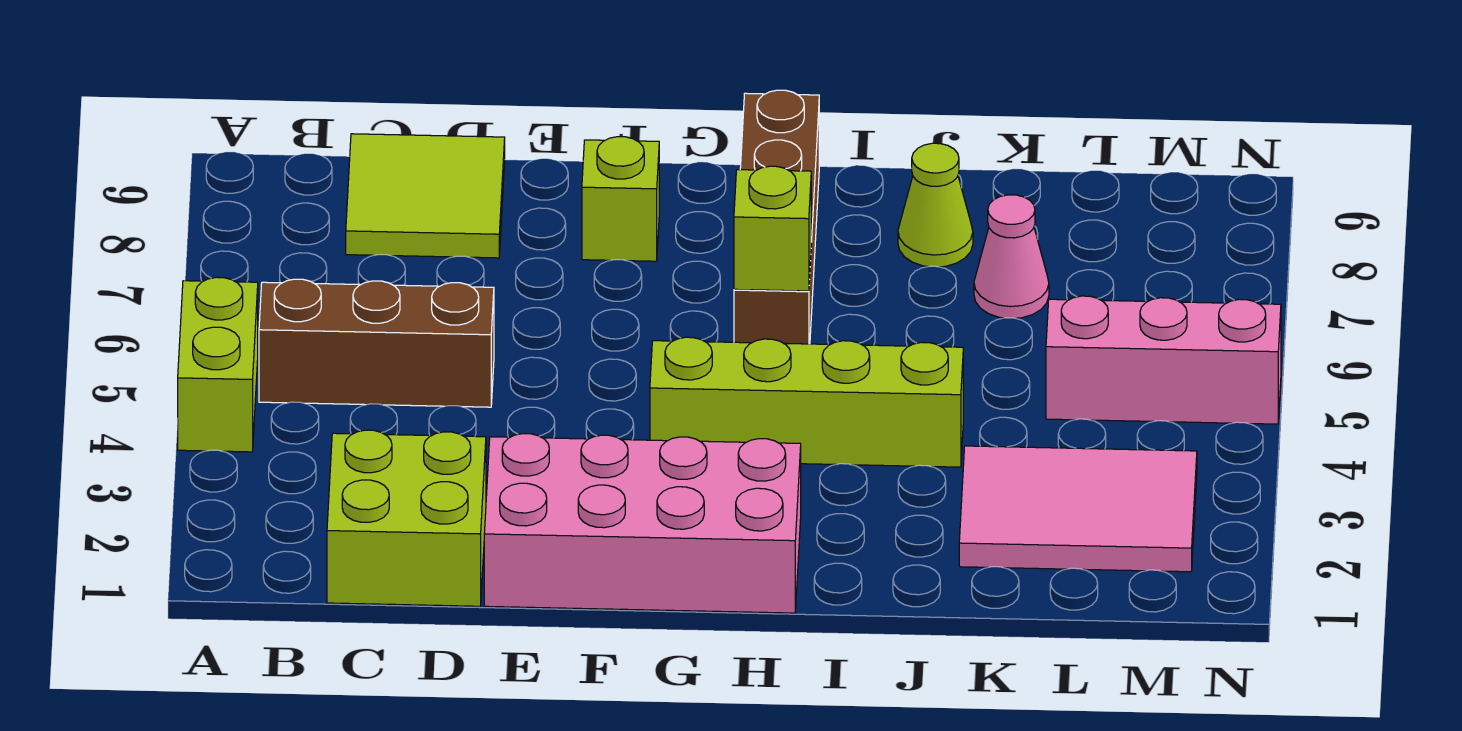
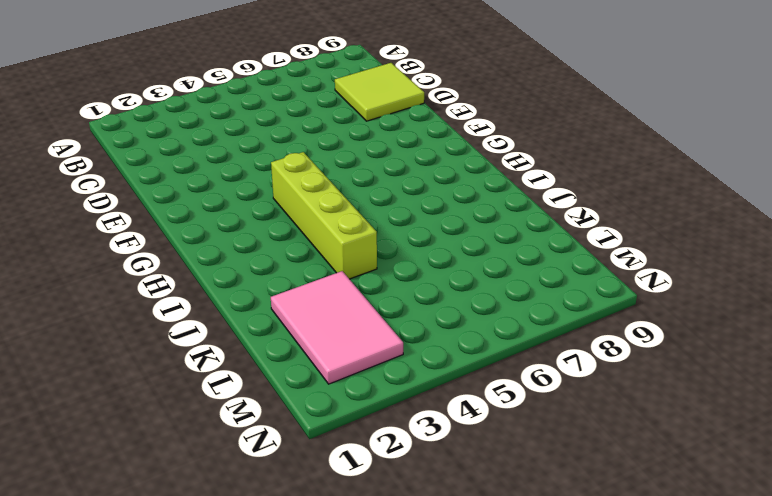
none -> lime 1x2 brick [178,277,258,452]
none -> brown 1x3 brick [259,279,494,407]
none -> lime 2x2 brick [327,430,486,606]

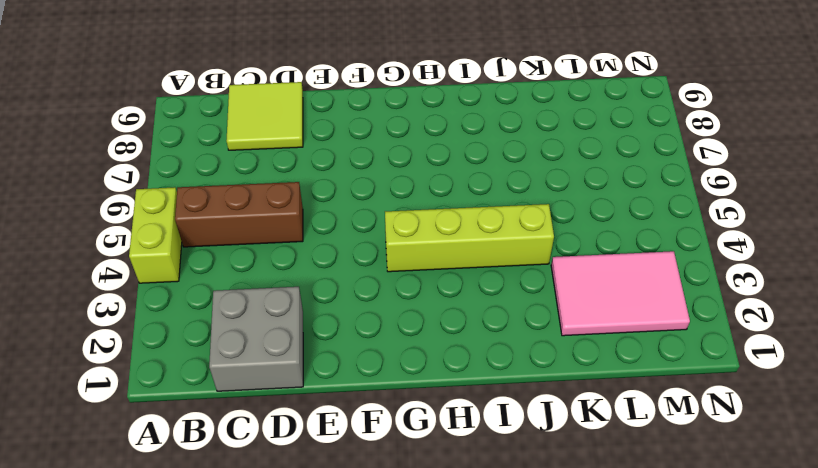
grey 2x2 brick [209,287,303,391] -> lime 2x2 brick [327,430,486,606]
none -> pink 2x4 brick [484,434,801,613]
none -> lime 1x1 brick [582,137,659,261]
none -> brown 1x4 brick [734,90,819,344]

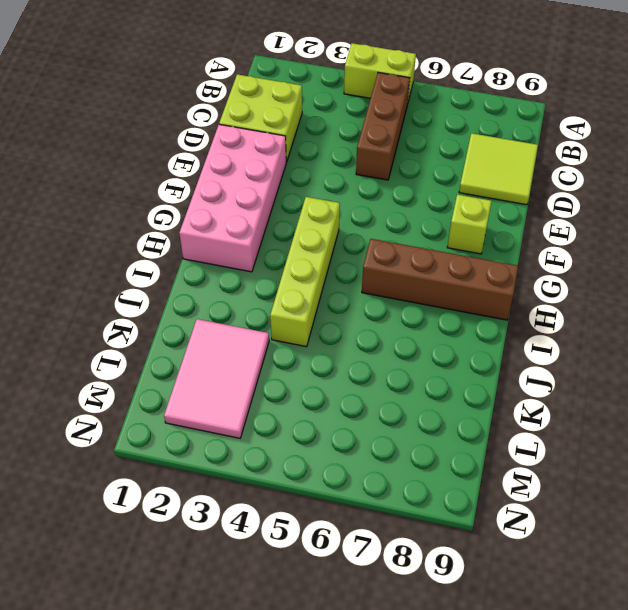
none -> lime 1x1 cone [898,143,973,267]
none -> pink 1x1 cone [974,195,1049,318]
none -> pink 1x3 brick [1046,296,1281,424]

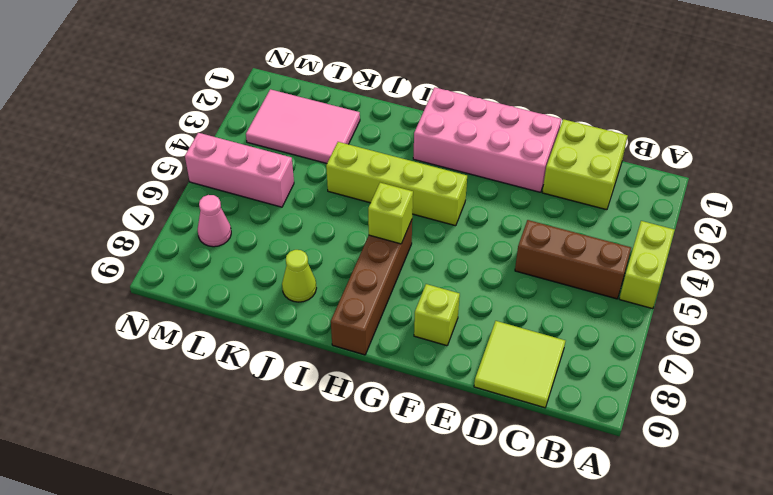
pink 1x1 cone [198,195,231,247] -> pink 1x1 cone moved to [974,195,1049,318]

